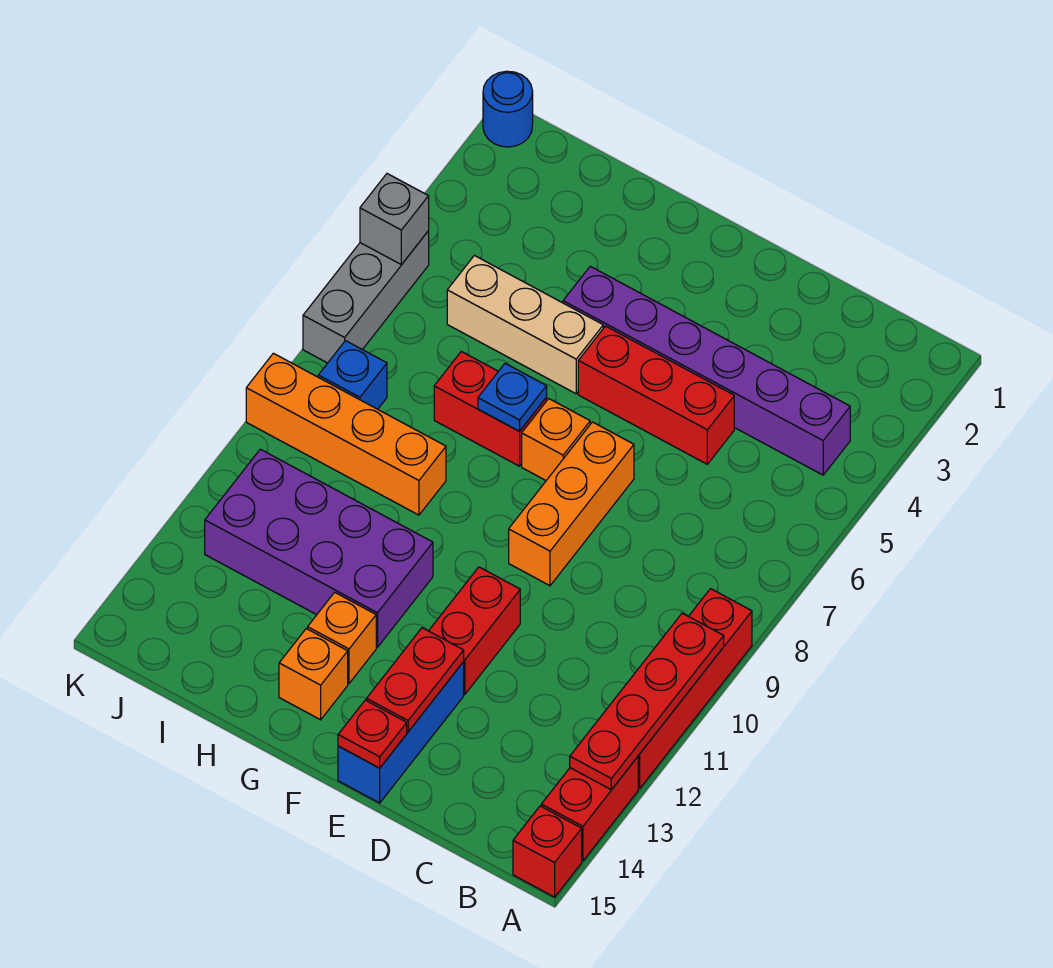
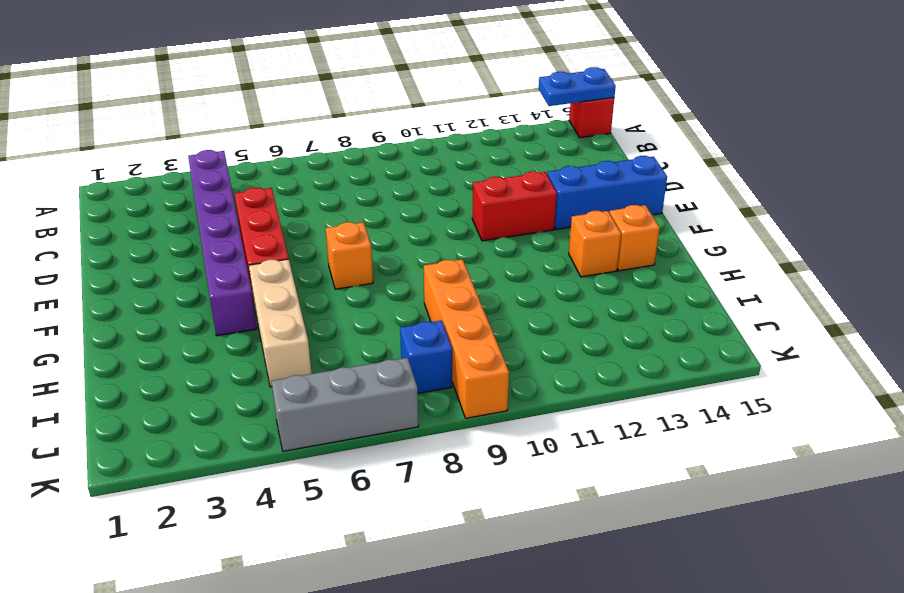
blue 1x2 plate [539,67,616,106] -> none
none -> red 1x4 brick [638,589,752,788]
none -> red 1x2 brick [541,757,638,861]
none -> orange 1x3 brick [509,422,634,586]

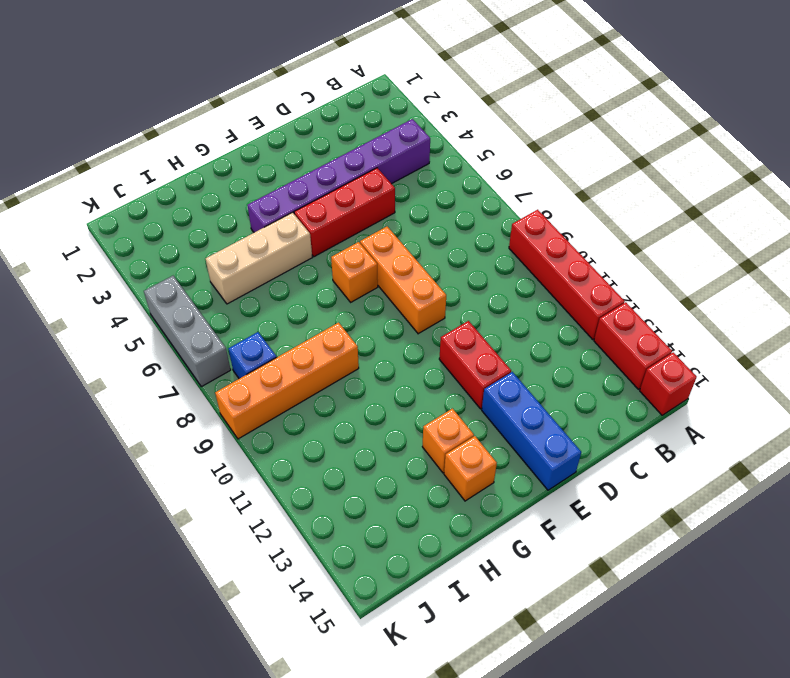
none -> red 1x2 brick [434,351,547,466]
none -> purple 2x4 brick [205,449,433,647]
none -> blue 1x1 round brick [483,71,533,147]

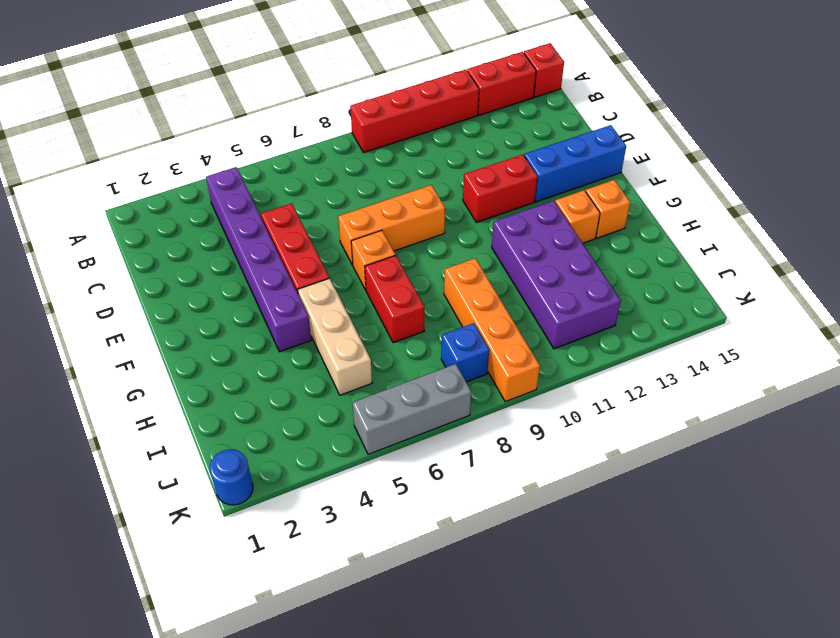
none -> red 1x4 plate [570,613,724,790]
none -> red 1x2 plate [367,628,464,732]
none -> red 1x1 plate [338,700,407,768]

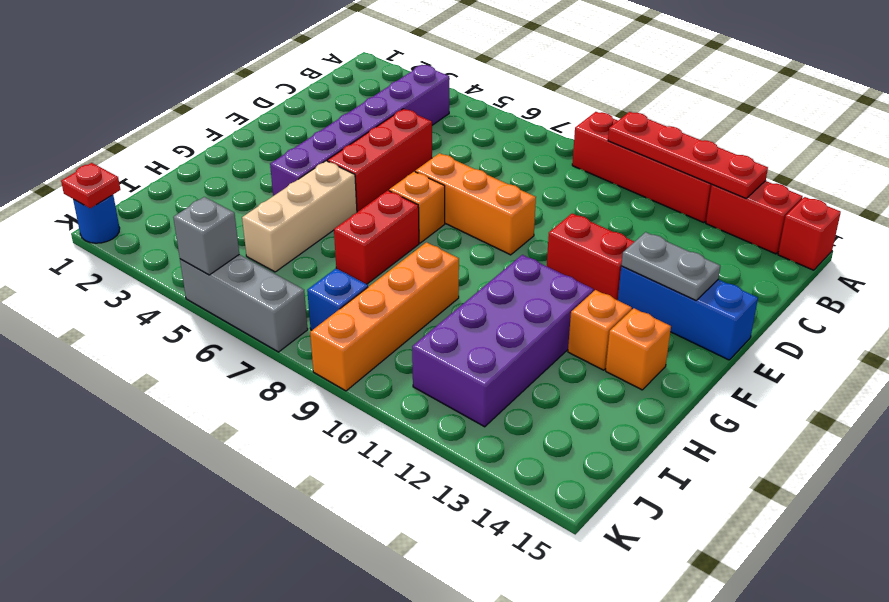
grey 1x2 plate [621,232,720,301] -> red 1x2 plate [367,628,464,732]
red 1x1 plate [61,163,121,208] -> red 1x1 plate moved to [338,700,407,768]
none -> blue 1x1 plate [478,363,547,431]

